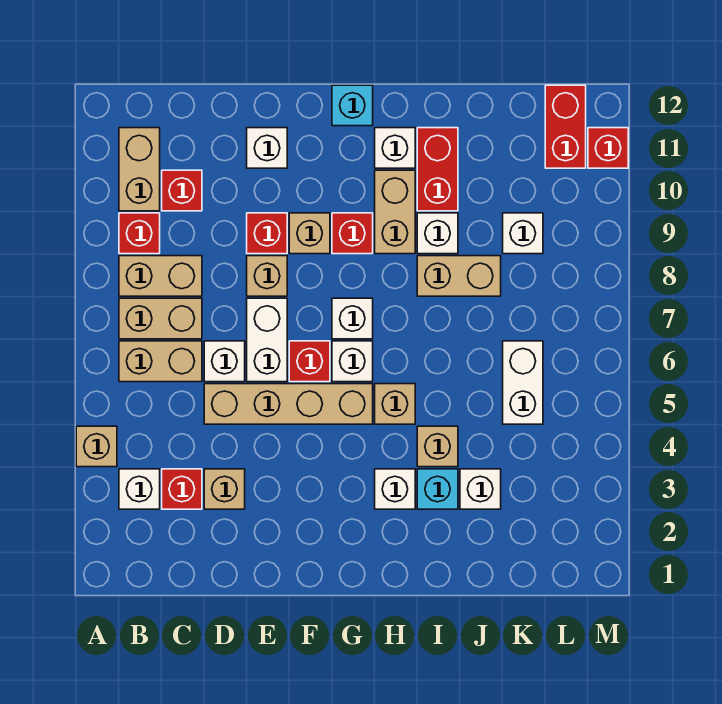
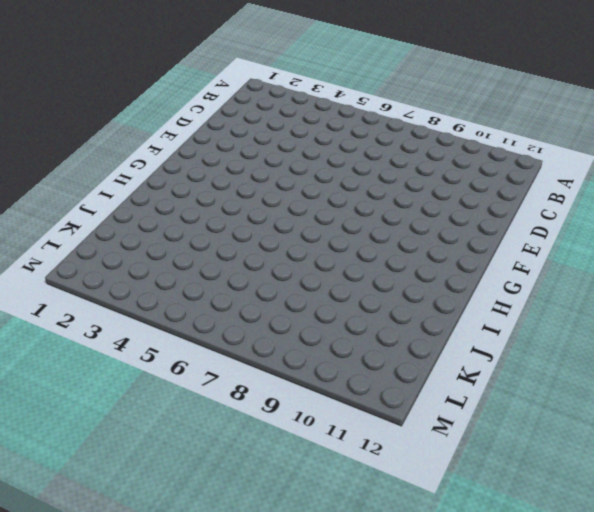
none -> tan 1x1 brick [76,426,117,467]
none -> white 1x1 brick [119,469,160,509]
none -> tan 1x2 brick [119,341,202,382]
none -> tan 1x2 brick [119,298,202,339]

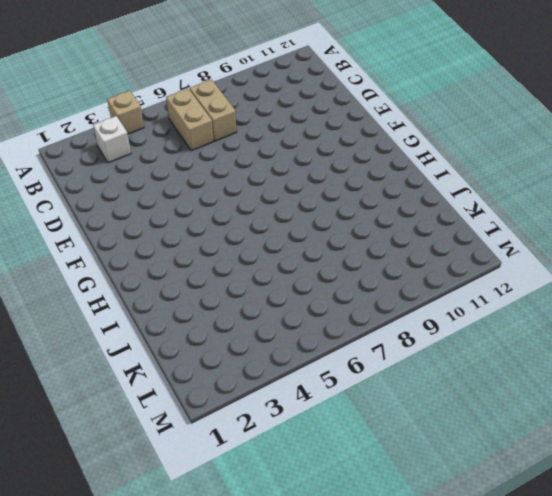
none -> tan 1x2 brick [119,256,202,296]
none -> red 1x1 brick [119,213,160,254]
none -> tan 1x2 brick [119,128,160,211]
none -> red 1x1 brick [162,469,202,509]

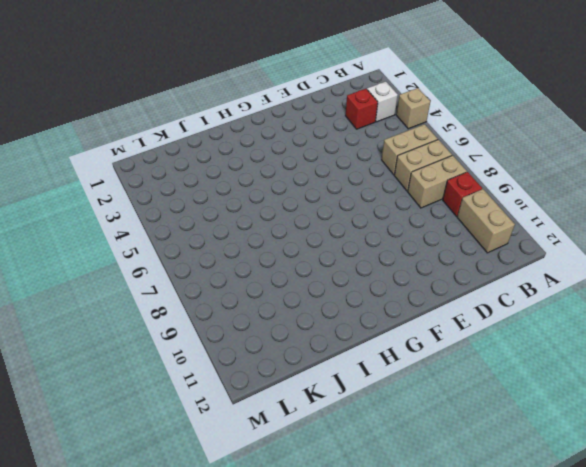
none -> red 1x1 brick [162,170,202,211]
none -> tan 1x1 brick [204,469,245,509]
none -> tan 1x4 brick [204,384,373,424]
none -> white 1x1 brick [204,341,245,382]

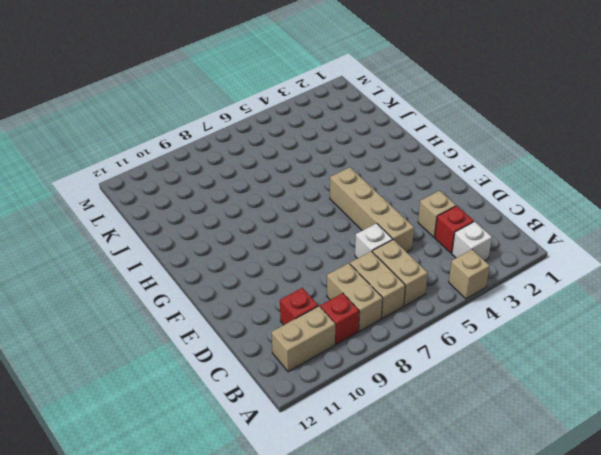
none -> white 1x2 brick [247,298,287,382]
none -> tan 1x1 brick [247,256,287,296]
none -> red 1x1 brick [247,213,287,254]
none -> white 1x1 brick [247,128,287,168]

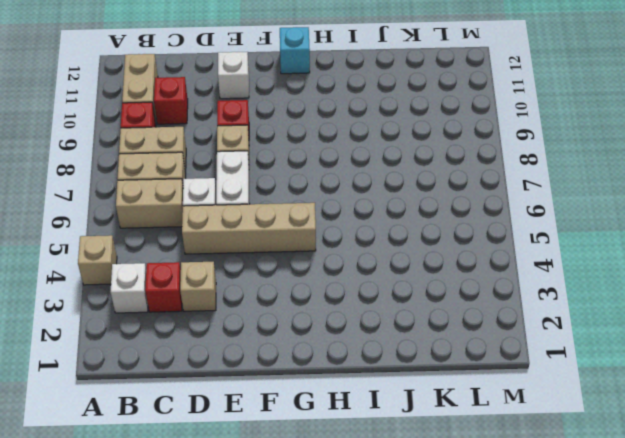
none -> red 1x1 brick [289,341,330,382]
none -> tan 1x1 brick [289,213,330,254]
none -> white 1x1 brick [332,341,373,382]
none -> white 1x1 brick [332,298,373,339]

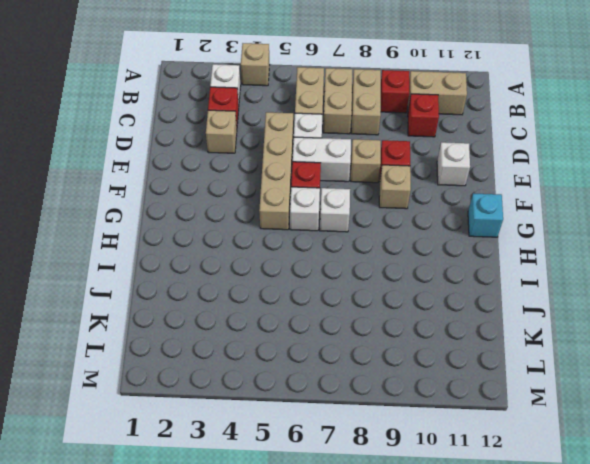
none -> red 1x1 brick [332,213,373,254]
none -> white 1x1 brick [375,469,415,509]
none -> tan 1x1 brick [375,384,415,424]
none -> tan 1x2 brick [375,170,415,254]

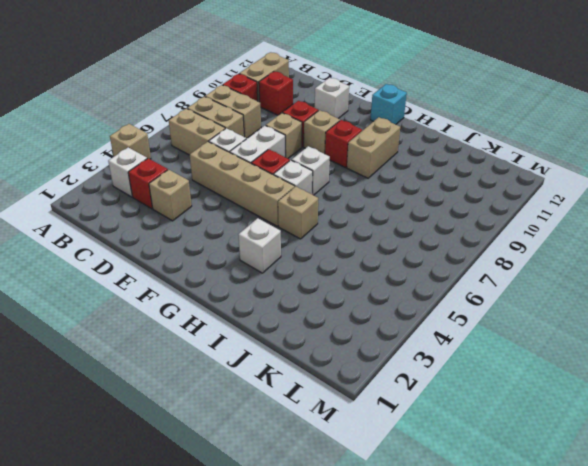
none -> white 1x1 brick [375,128,415,168]
none -> cyan 1x1 brick [417,469,458,509]
none -> tan 1x1 brick [417,426,458,467]
none -> tan 1x2 brick [417,256,501,296]

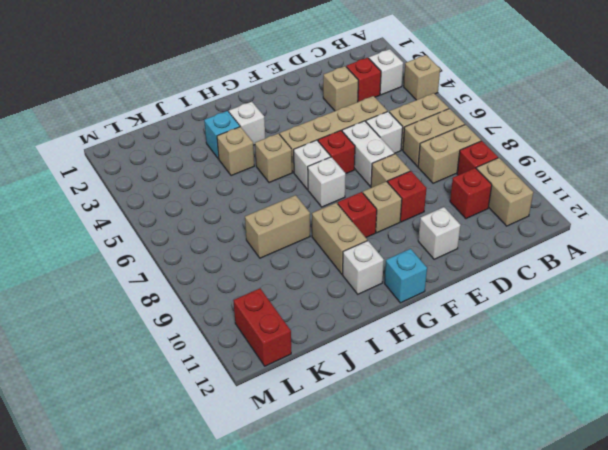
none -> white 1x1 brick [417,213,458,254]
none -> red 1x2 brick [417,128,458,211]
none -> white 1x1 brick [460,469,501,509]
none -> white 1x2 brick [503,341,543,424]

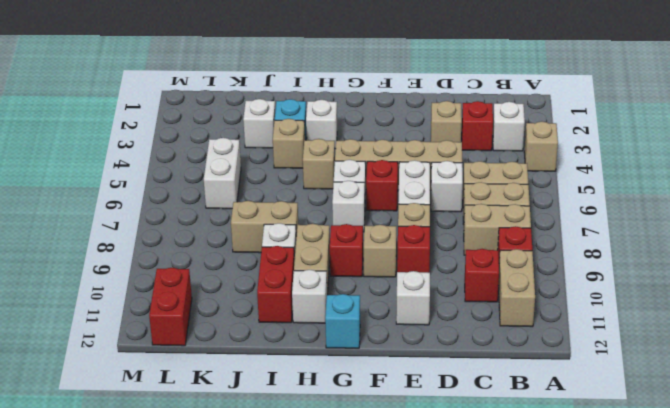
none -> white 1x1 brick [503,213,543,254]
none -> red 1x1 brick [588,128,628,168]

